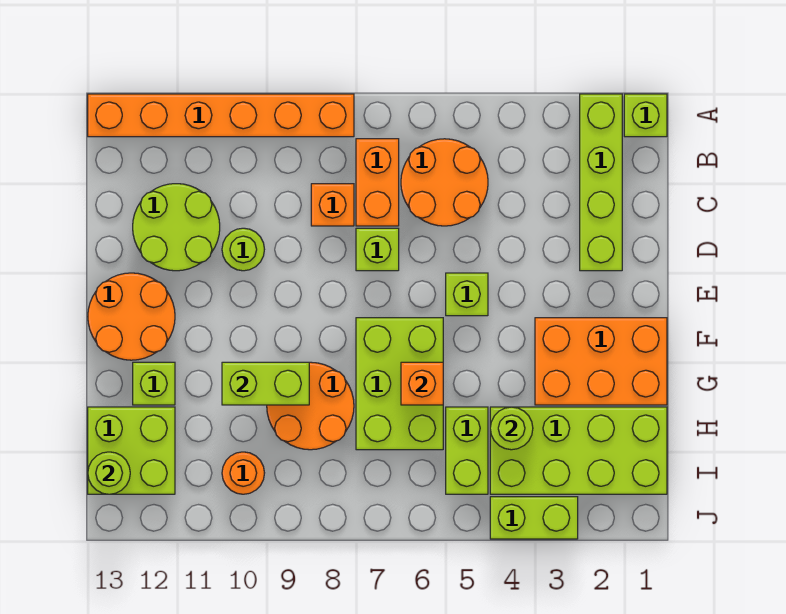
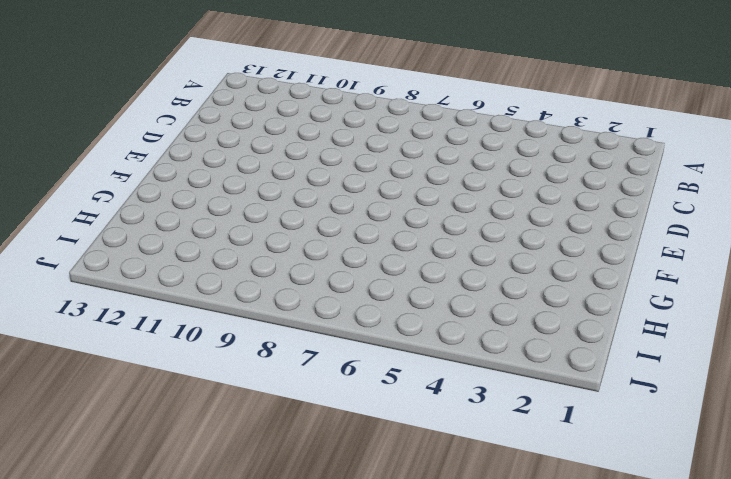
none -> lime 1x1 brick [624,94,667,137]
none -> lime 1x4 brick [580,94,622,271]
none -> orange 1x6 brick [88,94,354,137]

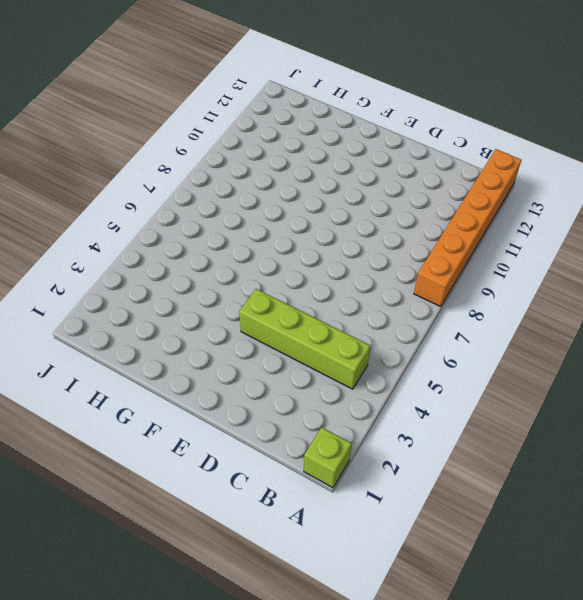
lime 1x4 brick [239,289,370,389] -> lime 1x4 brick moved to [580,94,622,271]
none -> orange 2x2 round brick [401,139,488,226]
none -> orange 1x2 brick [356,139,399,226]
none -> orange 1x1 brick [311,184,354,226]

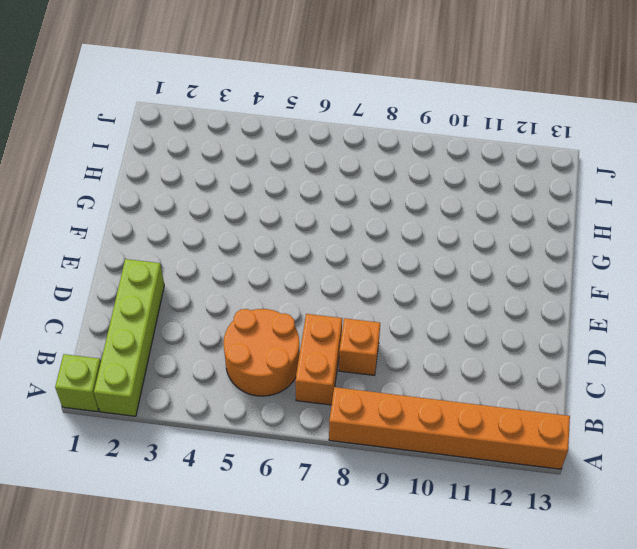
none -> lime 2x2 round brick [133,184,220,271]
none -> lime 1x1 brick [356,228,399,271]
none -> lime 1x1 round brick [222,228,264,271]

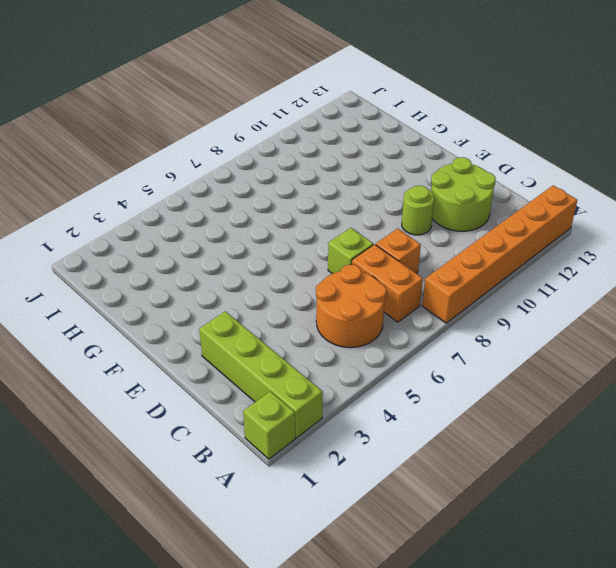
none -> lime 1x1 brick [446,273,488,316]
none -> orange 2x2 round brick [88,273,175,360]
none -> orange 2x3 brick [535,318,667,405]

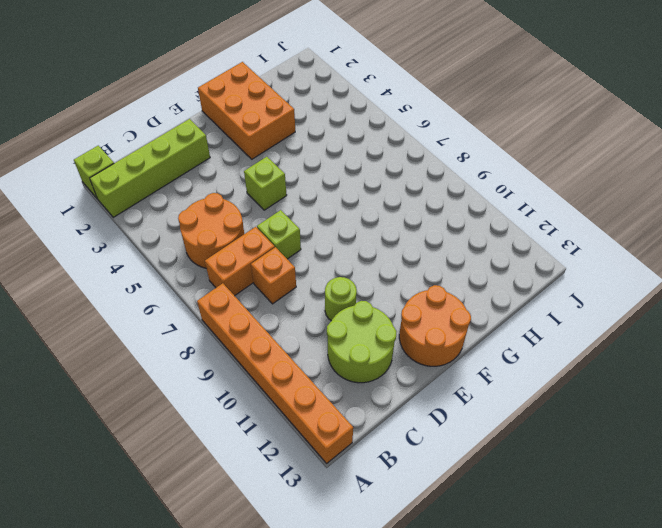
none -> lime 2x3 brick [356,318,443,450]
none -> orange 2x2 round brick [267,362,354,450]
none -> lime 1x1 brick [133,362,175,405]

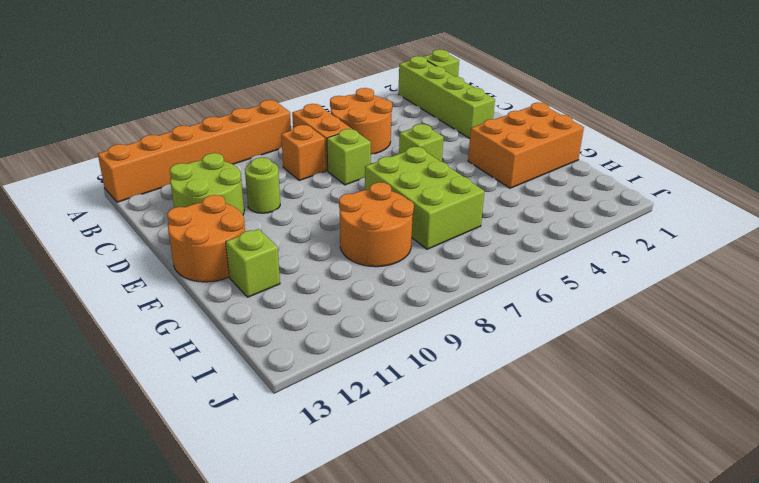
none -> lime 2x4 brick [490,407,667,494]
none -> lime 1x2 brick [446,407,488,494]
none -> lime 2x2 brick [88,407,175,494]

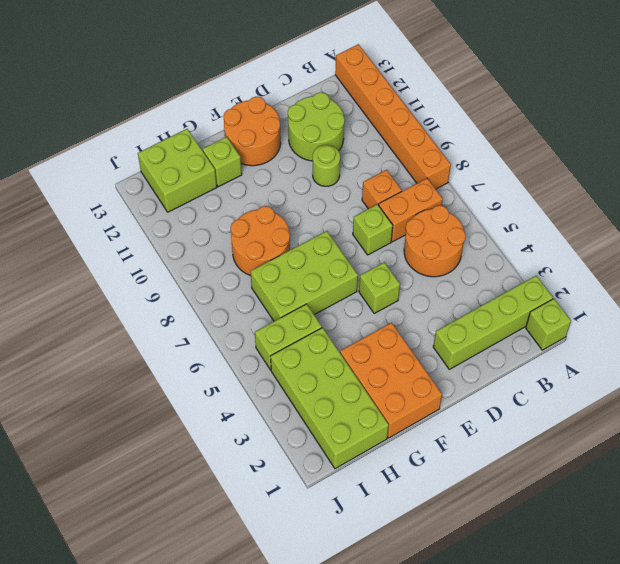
none -> orange 1x1 round brick [222,452,264,494]
none -> lime 1x2 brick [490,497,578,539]
none -> orange 1x1 brick [401,362,443,405]

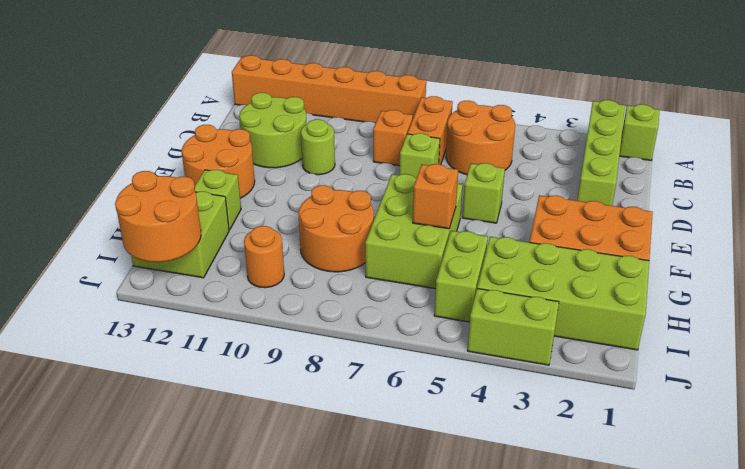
orange 2x2 round brick [115,171,201,262] -> lime 1x1 round brick [88,452,130,494]
none -> lime 1x2 brick [222,362,309,405]
none -> lime 1x1 round brick [490,407,533,450]

